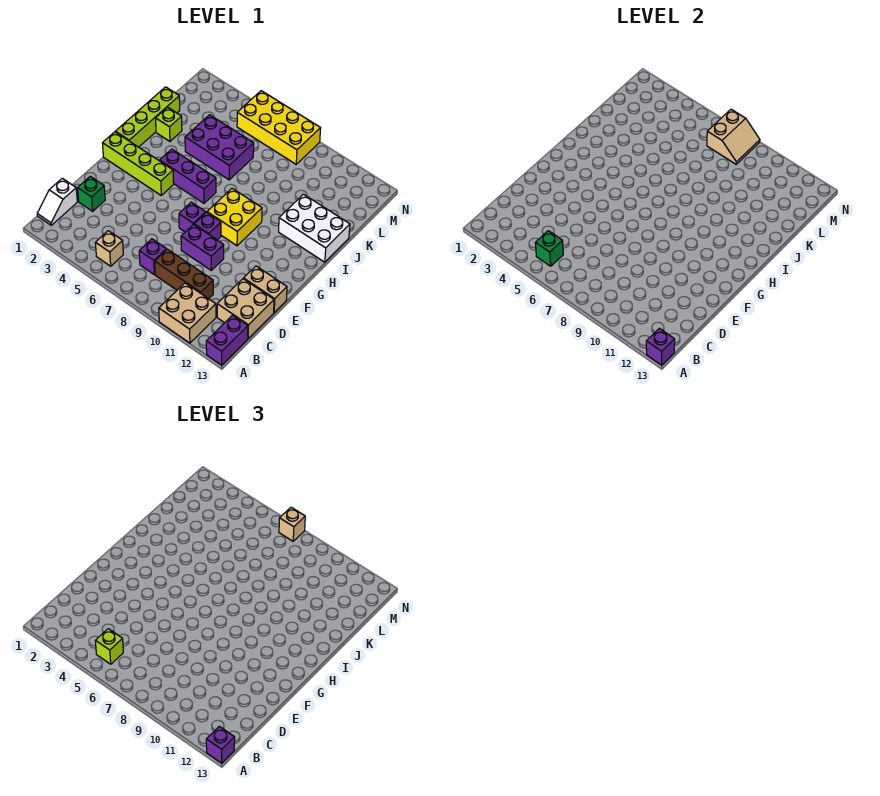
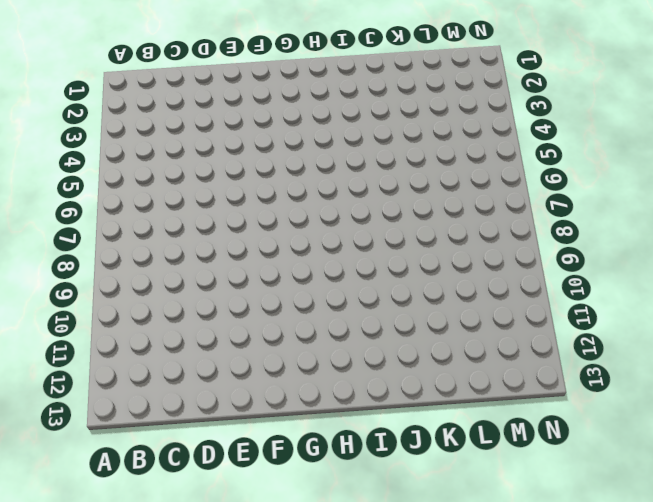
none -> tan 2x2 brick [159,283,216,343]
none -> purple 1x2 brick [206,315,248,365]
none -> white 1x2 slope [37,178,77,225]

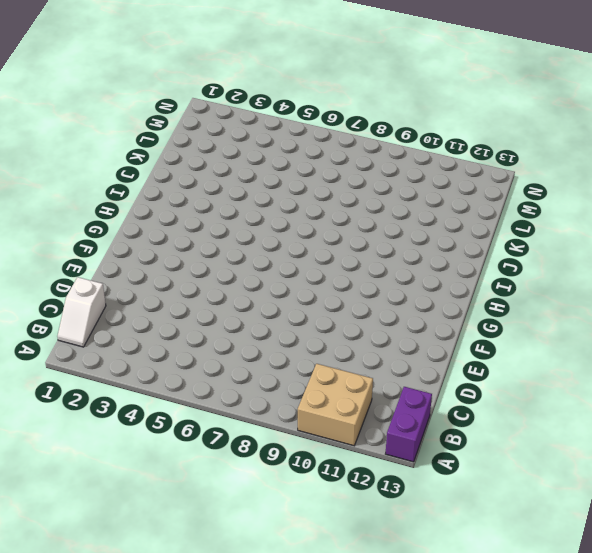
none -> tan 1x1 brick [95,231,123,266]
none -> purple 1x1 brick [139,239,167,274]
none -> brown 1x3 brick [155,249,213,299]

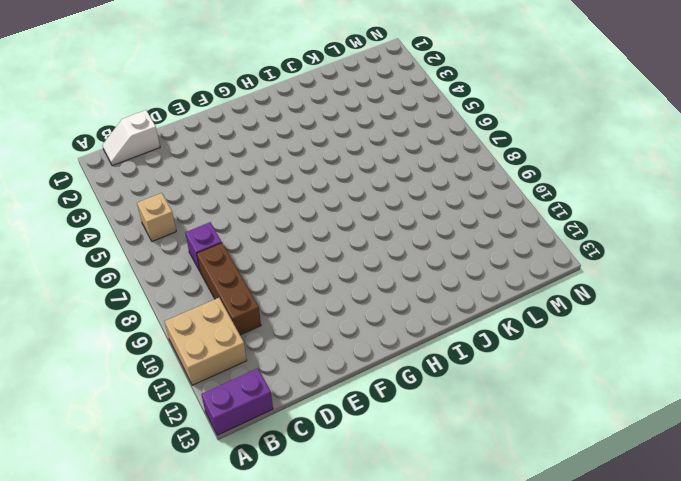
none -> tan 2x2 brick [217,279,274,339]
none -> green 1x1 brick [78,176,105,211]
none -> purple 1x2 brick [181,224,224,270]

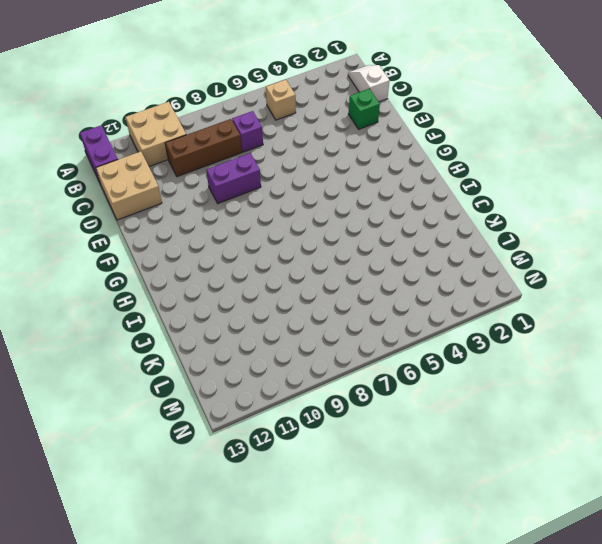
none -> tan 1x2 brick [244,266,287,313]
none -> purple 1x1 brick [179,202,206,232]
none -> purple 1x1 brick [194,212,221,240]

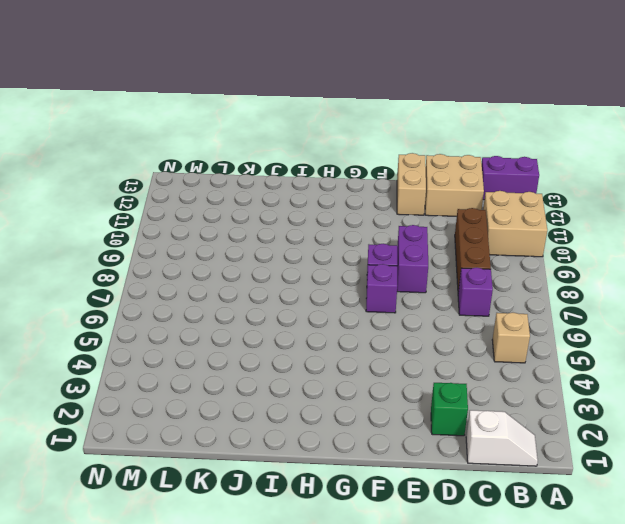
none -> lime 1x4 brick [103,132,174,195]
none -> yellow 2x2 brick [207,188,262,246]
none -> lime 1x4 brick [115,87,180,147]

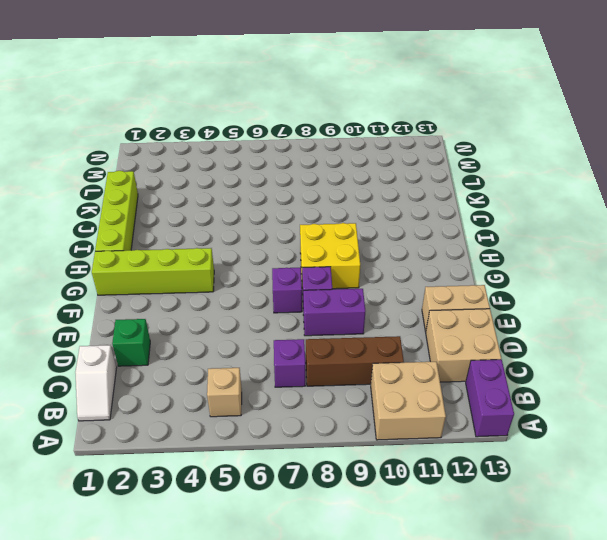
none -> purple 1x3 brick [160,149,216,203]
none -> white 2x3 brick [279,194,350,262]
none -> lime 1x1 brick [156,107,182,141]

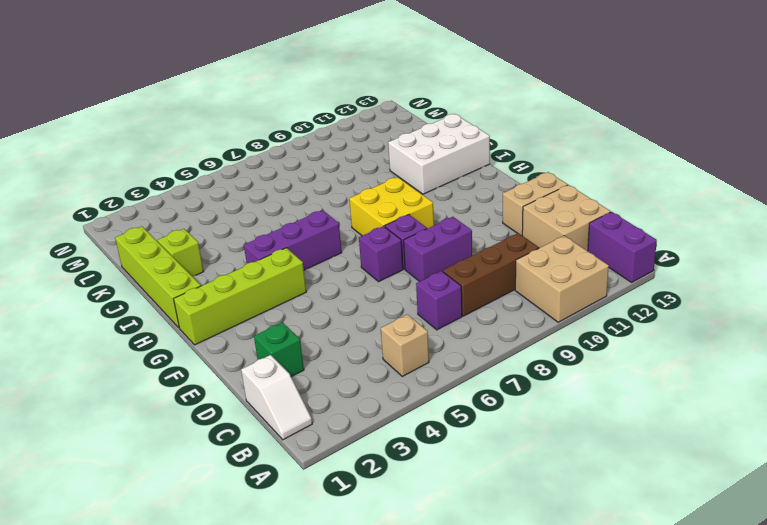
none -> purple 2x3 brick [185,115,254,180]
none -> yellow 2x4 brick [237,91,321,164]
none -> purple 1x1 brick [646,328,675,365]

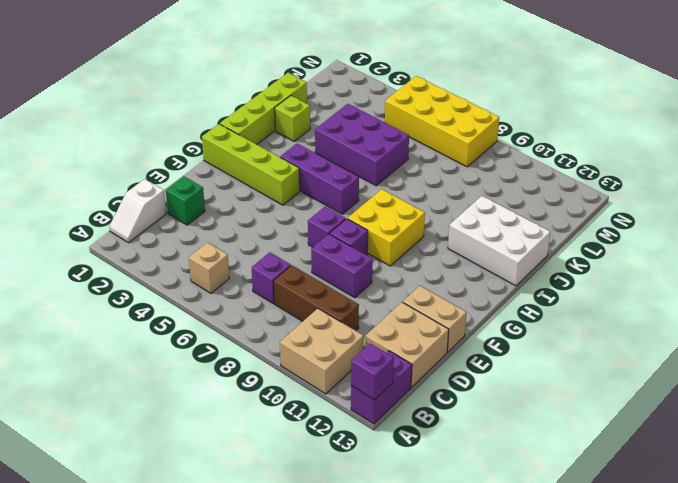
none -> green 1x1 brick [535,231,563,266]
none -> tan 2x2 slope [707,109,760,164]
none -> purple 1x1 brick [206,726,235,763]

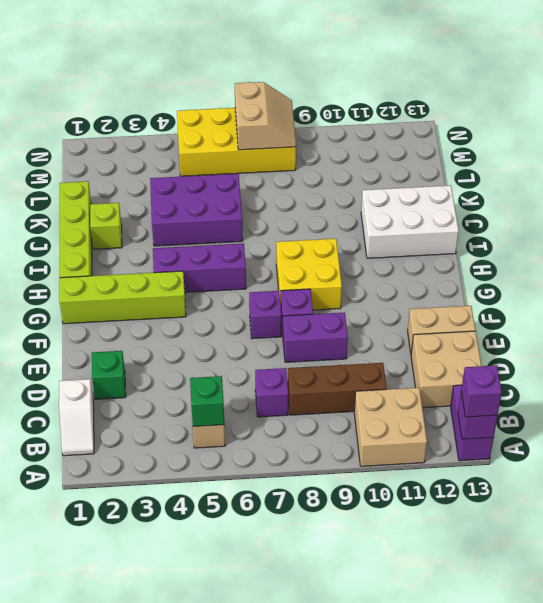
none -> lime 1x1 brick [95,629,123,664]
none -> tan 1x1 brick [279,507,305,541]

